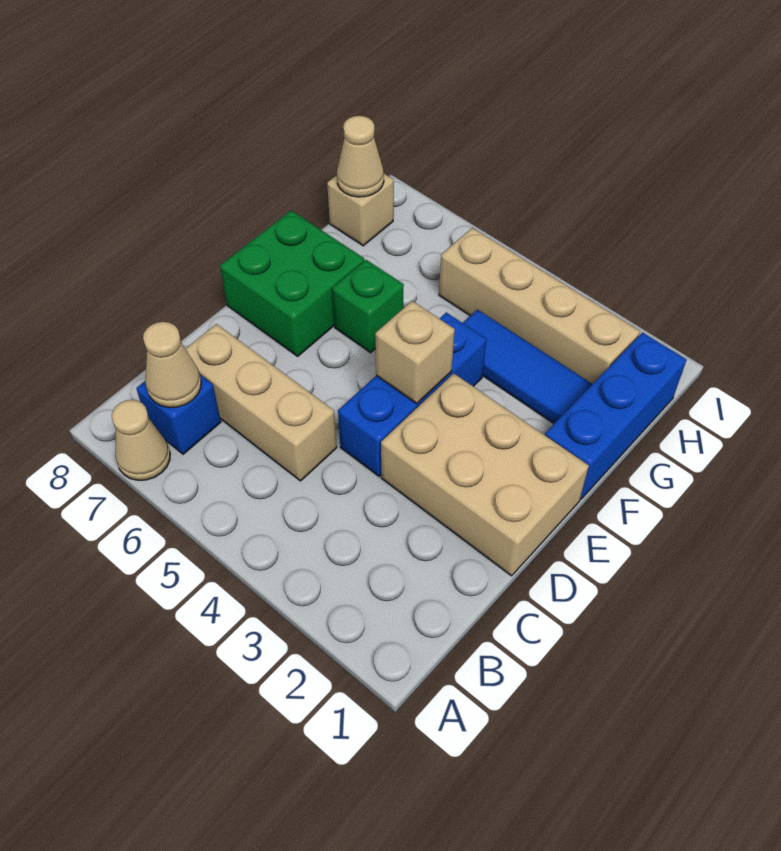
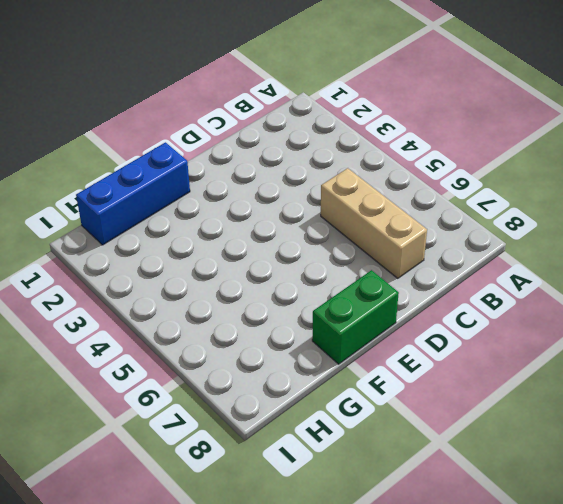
green 1x2 brick [312,270,399,364] -> green 2x2 brick [220,210,364,356]
none -> tan 1x1 cone [112,400,170,480]
none -> blue 1x1 brick [136,375,221,454]
none -> tan 2x3 brick [381,373,589,576]

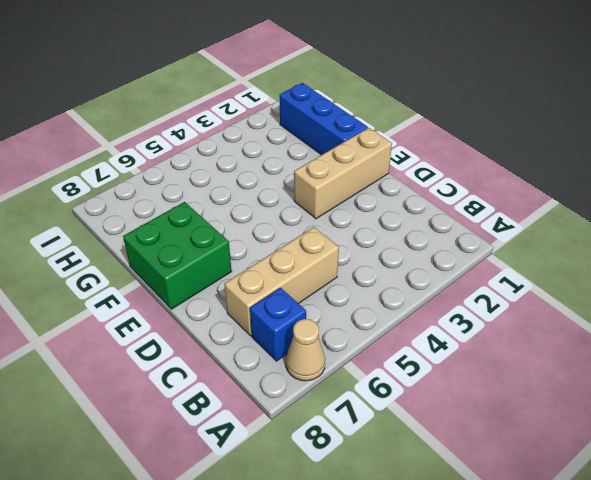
tan 1x3 brick [294,128,392,219] -> tan 2x3 brick [381,373,589,576]
none -> blue 1x3 brick [338,312,486,476]
none -> green 1x1 brick [332,260,404,353]
none -> blue 1x3 tile [463,310,592,424]

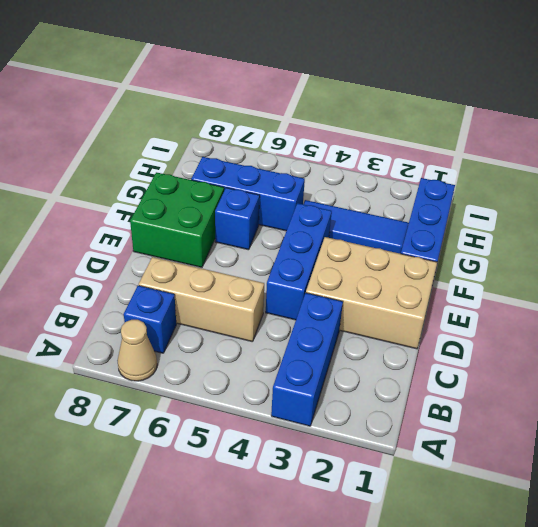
blue 1x3 brick [271,293,343,426] -> none
blue 1x1 brick [215,188,260,250] -> green 1x1 brick [332,260,404,353]
blue 1x3 brick [191,157,305,231] -> none
none -> tan 1x4 brick [439,228,640,384]
none -> tan 1x1 brick [327,174,394,246]
none -> tan 1x1 cone [143,322,201,408]

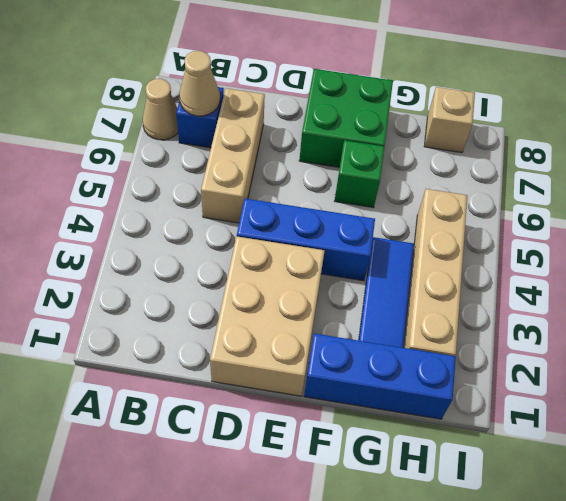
none -> tan 1x1 brick [375,301,455,404]
none -> tan 1x1 cone [337,116,384,197]

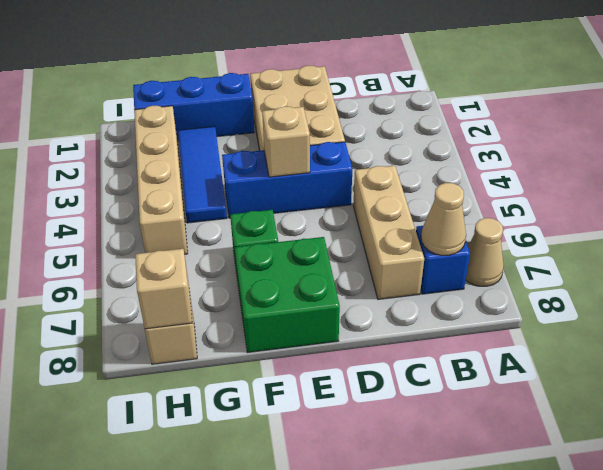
tan 1x1 brick [135,249,192,329] -> tan 1x1 cone [337,116,384,197]

